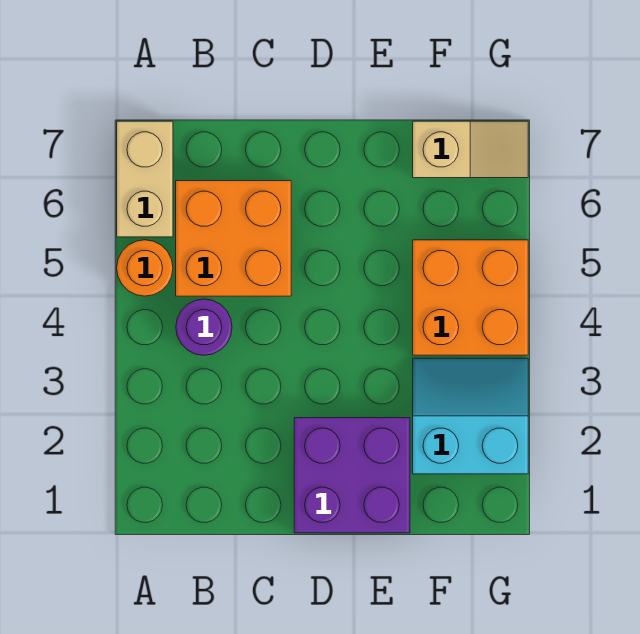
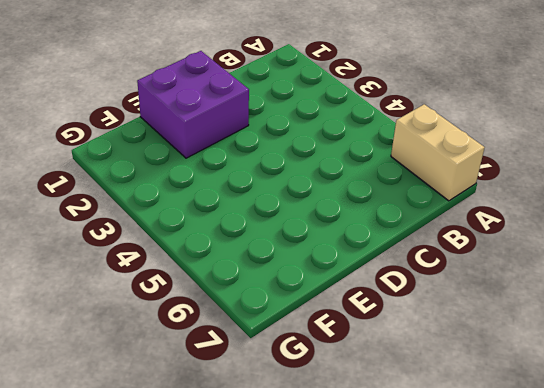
none -> orange 1x1 round brick [117,240,173,296]
none -> purple 1x1 round brick [176,299,232,355]

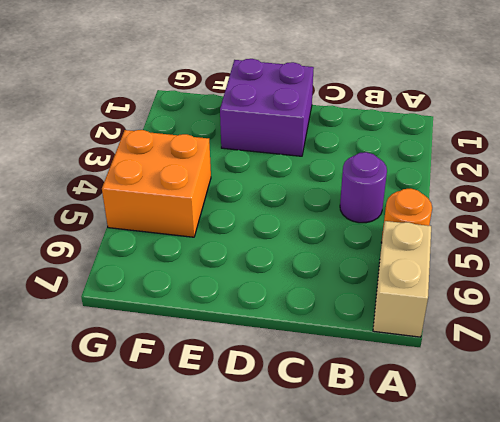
none -> orange 2x2 brick [176,181,291,296]
none -> cyan 2x2 slope [413,358,528,474]

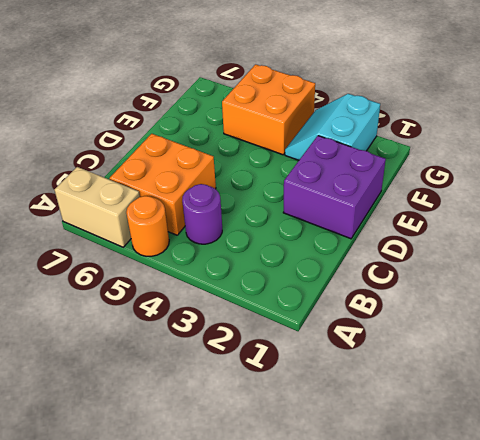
none -> tan 1x2 slope [413,121,528,178]

